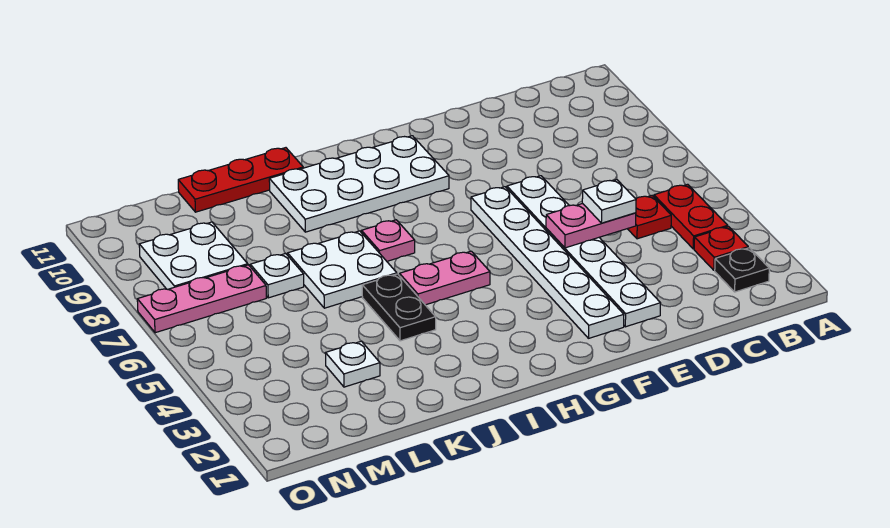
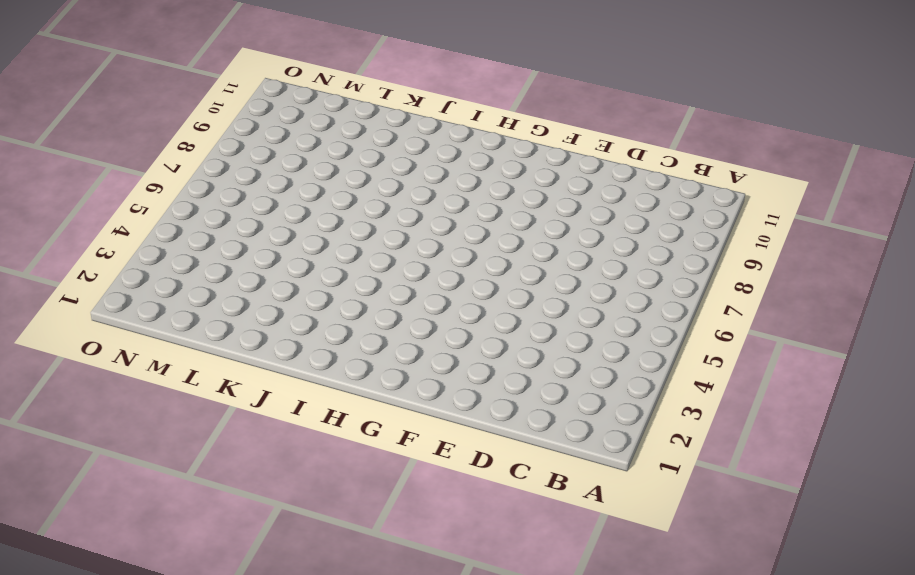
none -> black 1x1 plate [715,248,769,292]
none -> red 1x1 plate [694,227,748,270]
none -> red 1x2 plate [654,184,728,249]

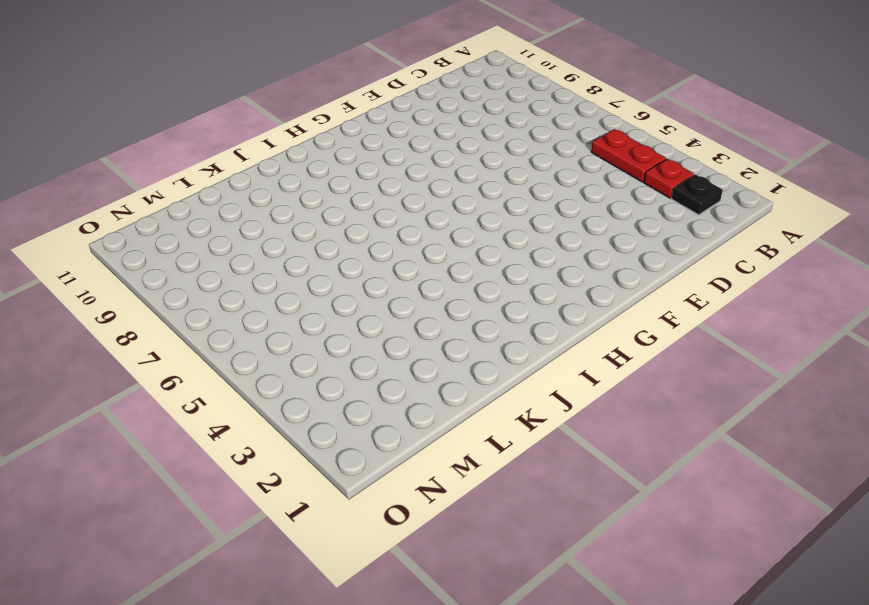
none -> red 1x1 plate [628,196,671,239]
none -> white 1x6 plate [507,176,661,327]
none -> white 1x6 plate [471,187,624,338]

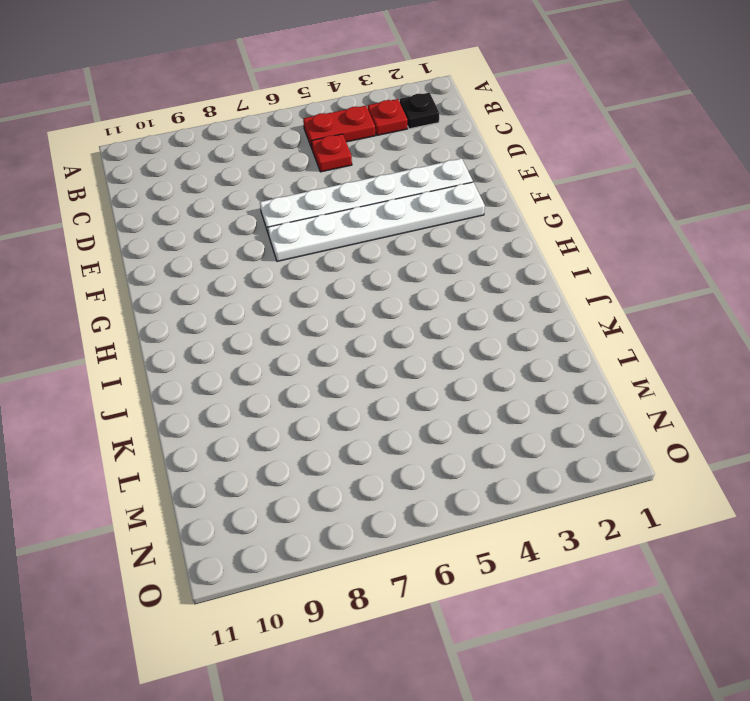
none -> white 2x4 plate [269,136,449,232]
none -> pink 1x2 plate [400,251,490,305]
none -> pink 1x1 plate [361,220,415,261]

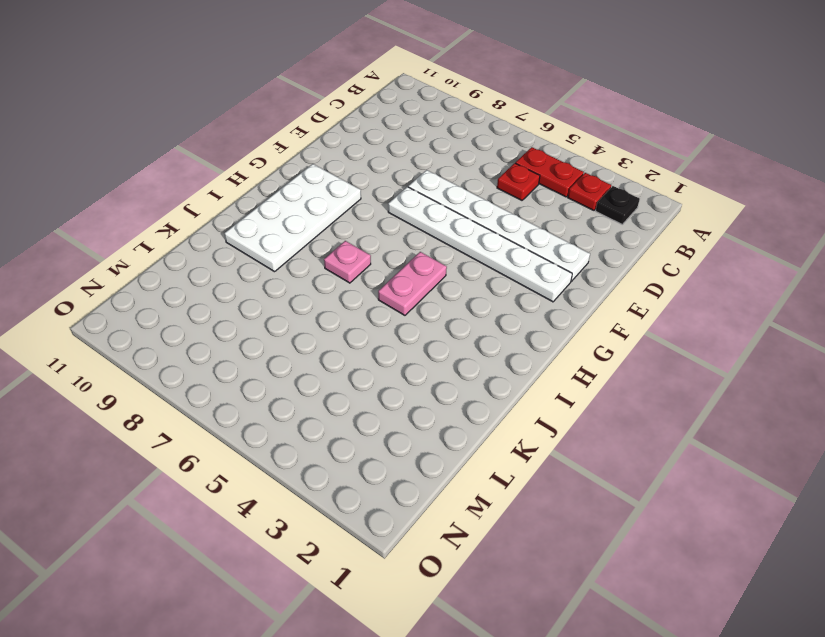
none -> black 1x2 plate [362,274,436,341]
none -> white 2x2 plate [288,231,397,308]
none -> red 1x3 plate [178,148,303,212]

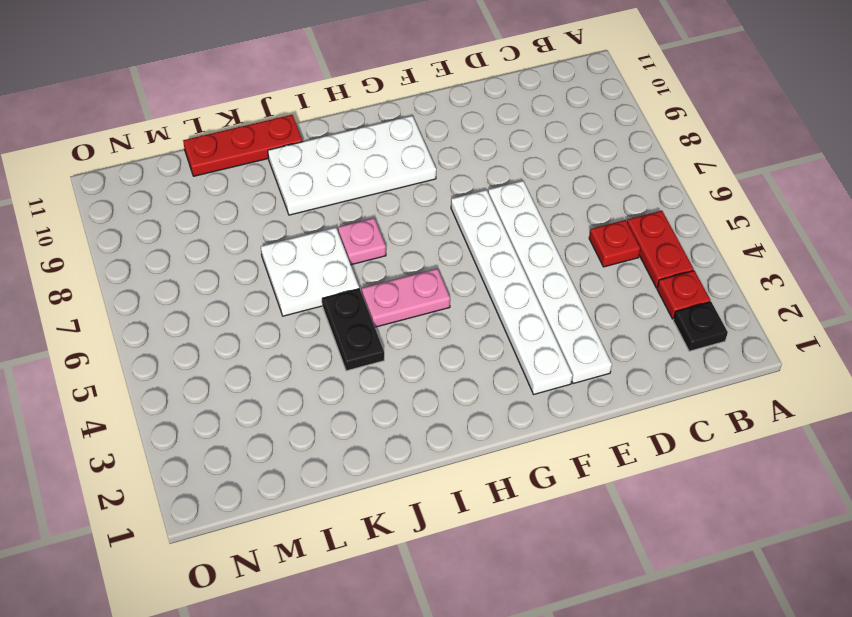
none -> white 1x1 plate [325,341,380,387]
none -> white 1x1 plate [250,253,304,298]
none -> pink 1x3 plate [137,265,266,333]

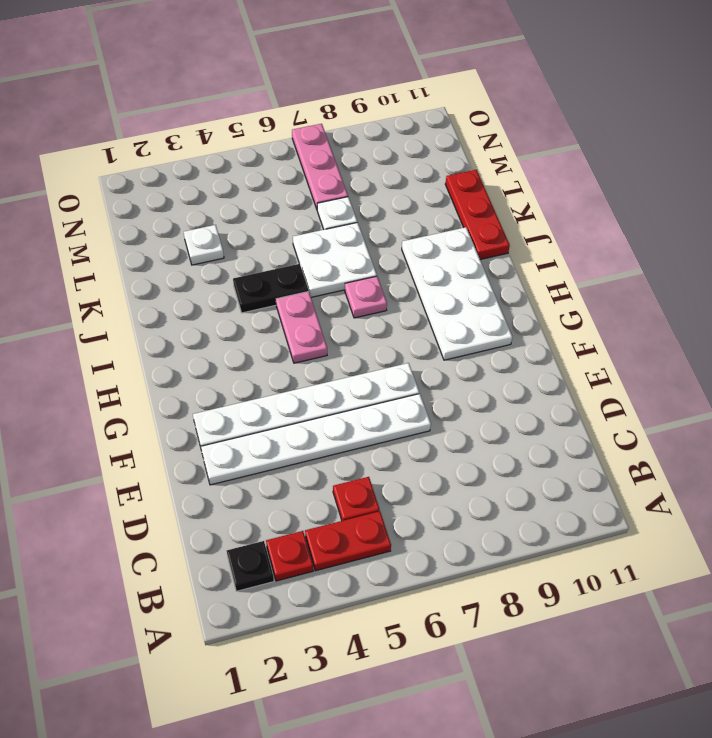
none -> white 2x2 plate [139,222,248,289]
none -> pink 1x2 plate [546,203,636,248]
none -> white 1x1 plate [582,180,636,223]

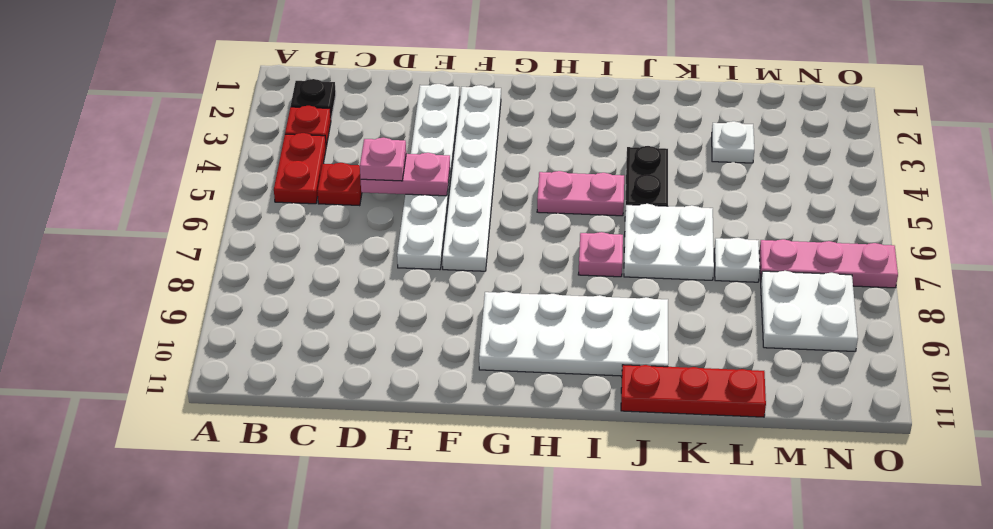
pink 1x1 plate [360,138,406,181] -> white 1x1 plate [582,180,636,223]

